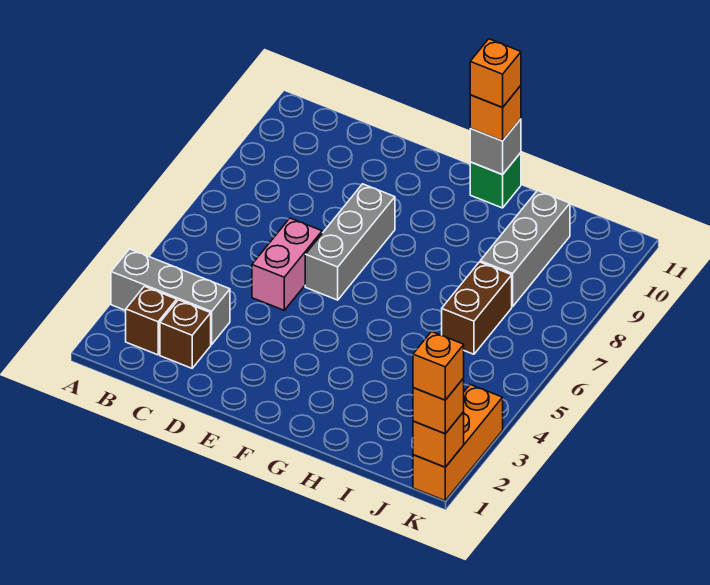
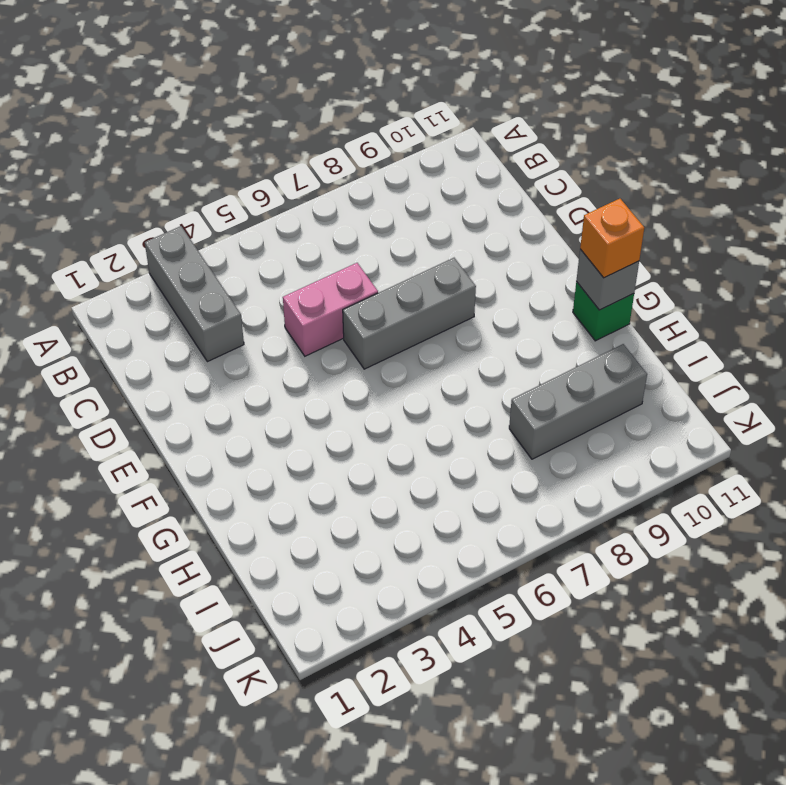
none -> brown 1x1 brick [126,286,177,355]
none -> brown 1x1 brick [160,300,211,368]
none -> brown 1x2 brick [442,262,512,354]

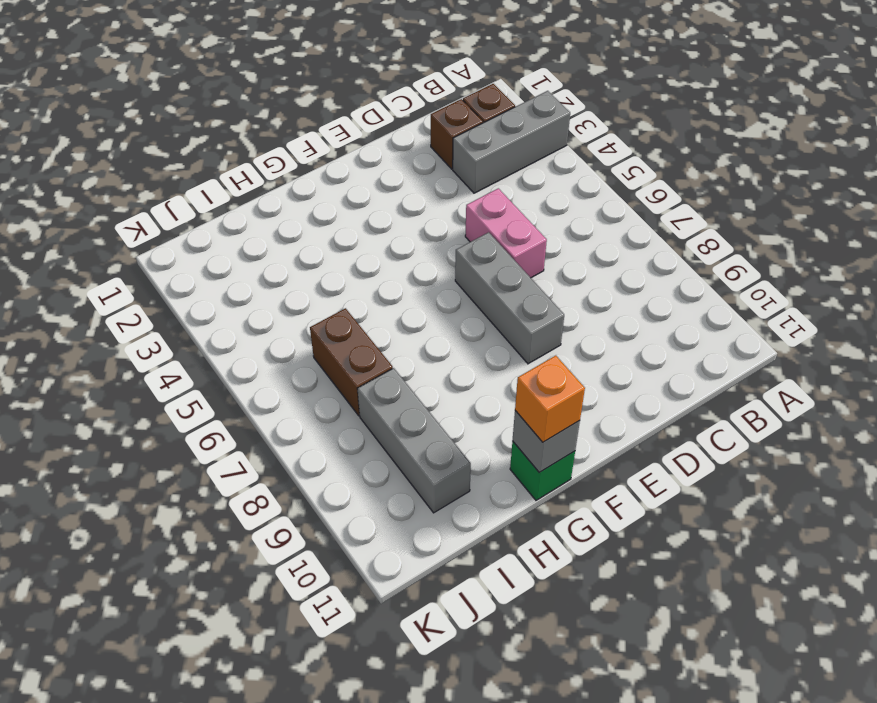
none -> orange 1x3 brick [413,385,503,501]
none -> orange 1x1 brick [413,412,464,467]
none -> orange 1x1 brick [413,378,464,434]

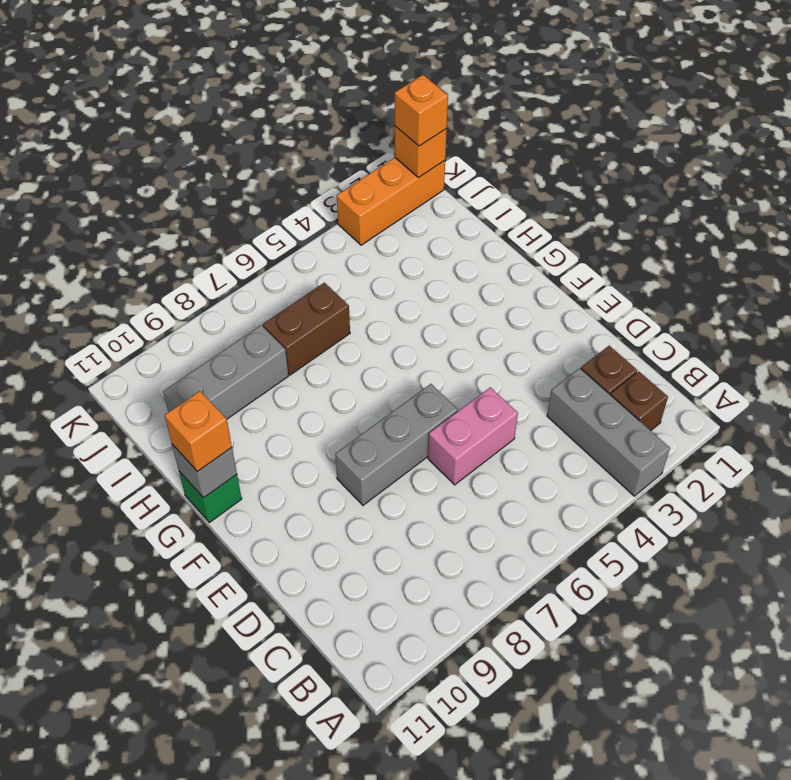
none -> orange 1x1 brick [470,39,521,107]
none -> orange 1x1 brick [413,331,464,400]

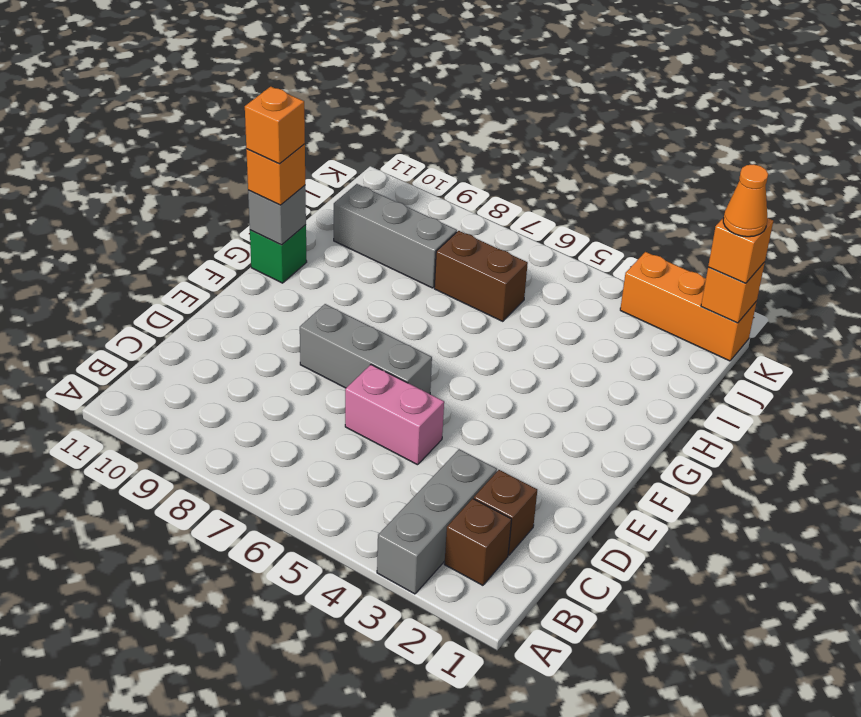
orange 1x1 cone [723,164,768,237] -> orange 1x1 brick [413,331,464,400]

